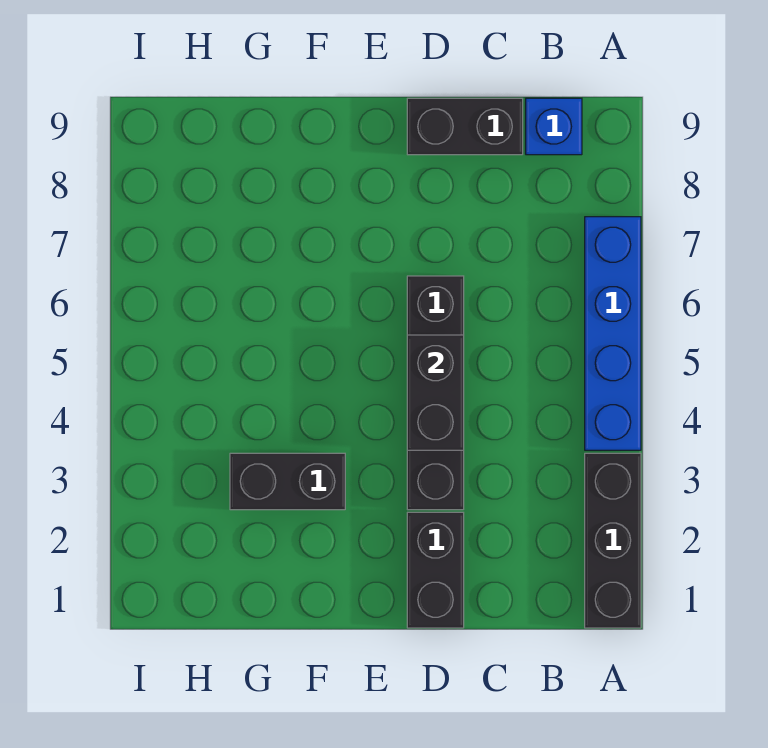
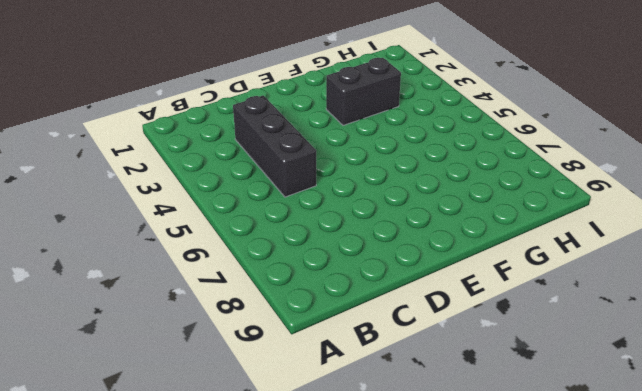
black 1x3 brick [233,95,316,197] -> black 1x3 brick moved to [585,453,641,628]
none -> blue 1x4 brick [585,217,641,450]
none -> blue 1x1 brick [526,98,582,155]

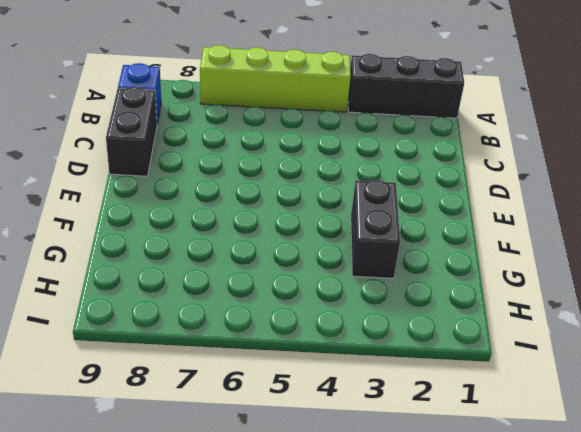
lime 1x4 brick [200,45,351,112] -> blue 1x4 brick [585,217,641,450]
none -> black 1x2 brick [407,512,464,628]
none -> black 1x4 brick [407,276,464,510]

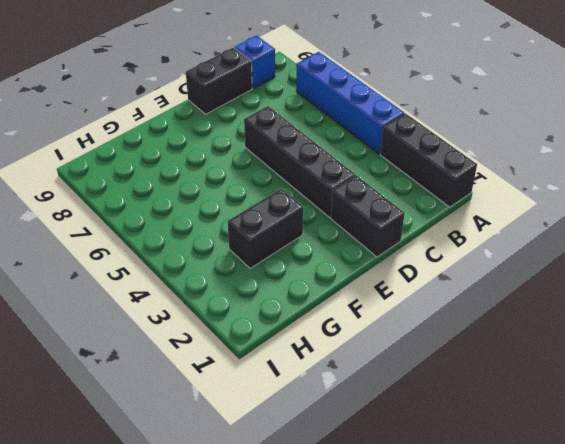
none -> black 1x2 brick [407,335,464,450]

